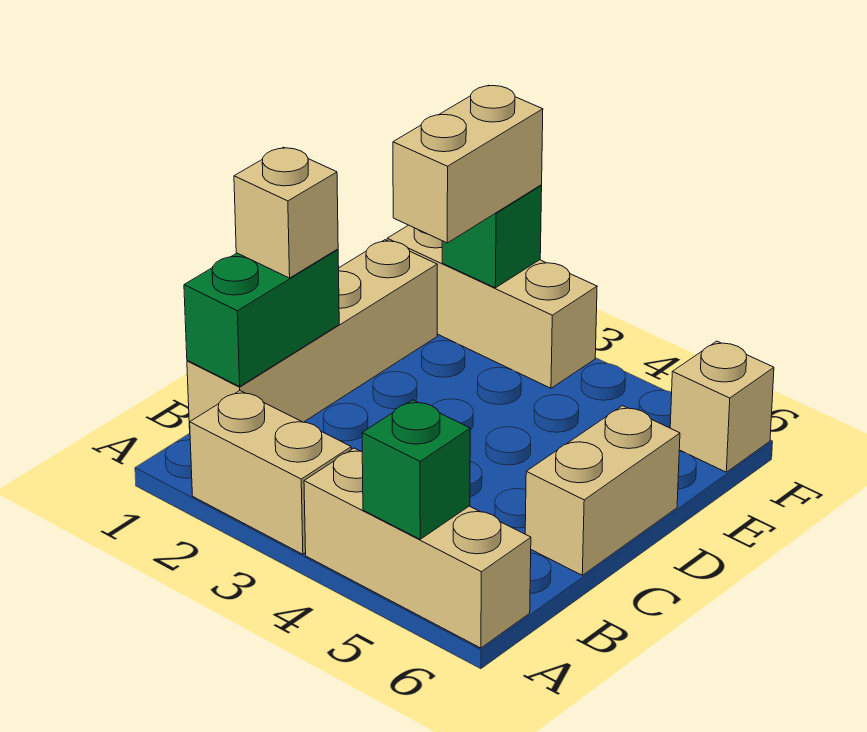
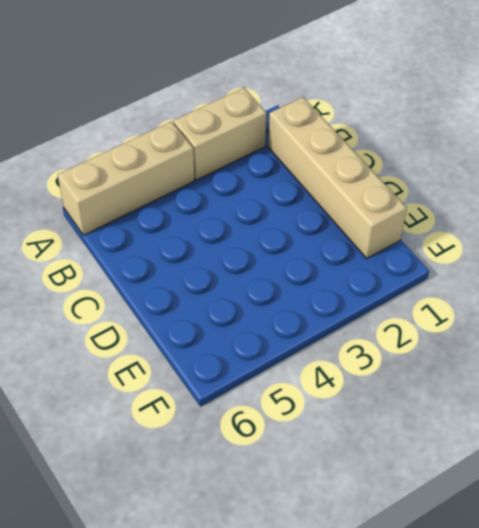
none -> tan 1x2 brick [525,406,680,575]
none -> tan 1x3 brick [387,225,597,388]

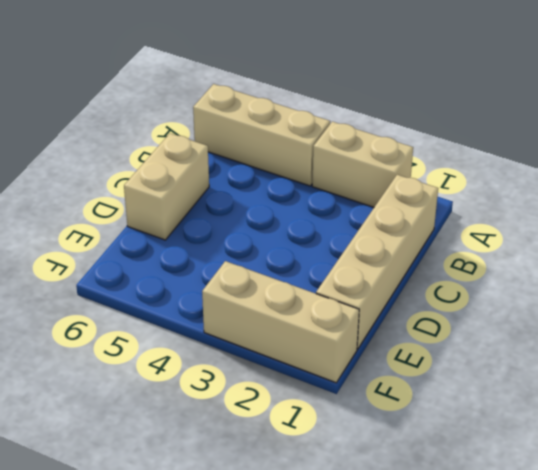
none -> tan 1x1 brick [670,341,774,472]
none -> green 1x1 brick [362,400,470,539]

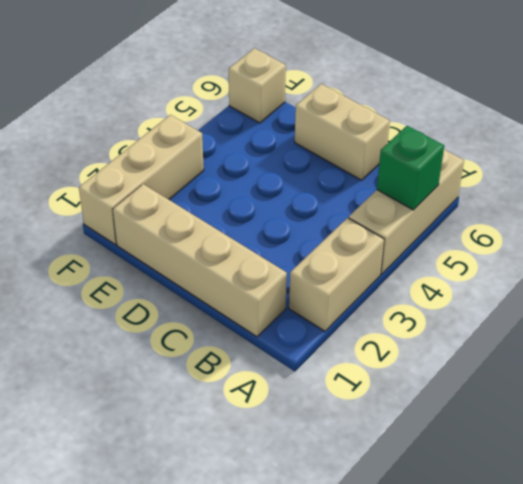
none -> green 1x2 brick [184,249,339,386]
none -> green 1x1 brick [442,185,542,288]

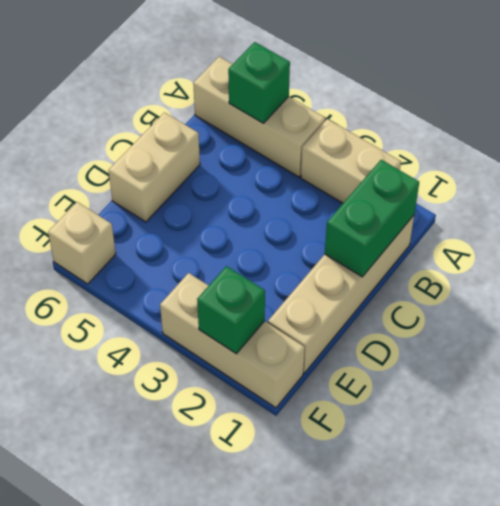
none -> tan 1x1 brick [234,147,338,278]
none -> tan 1x2 brick [393,85,543,243]

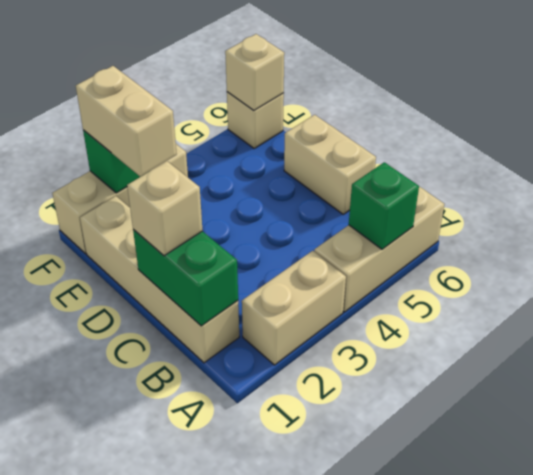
tan 1x1 brick [225,34,284,110] -> none

